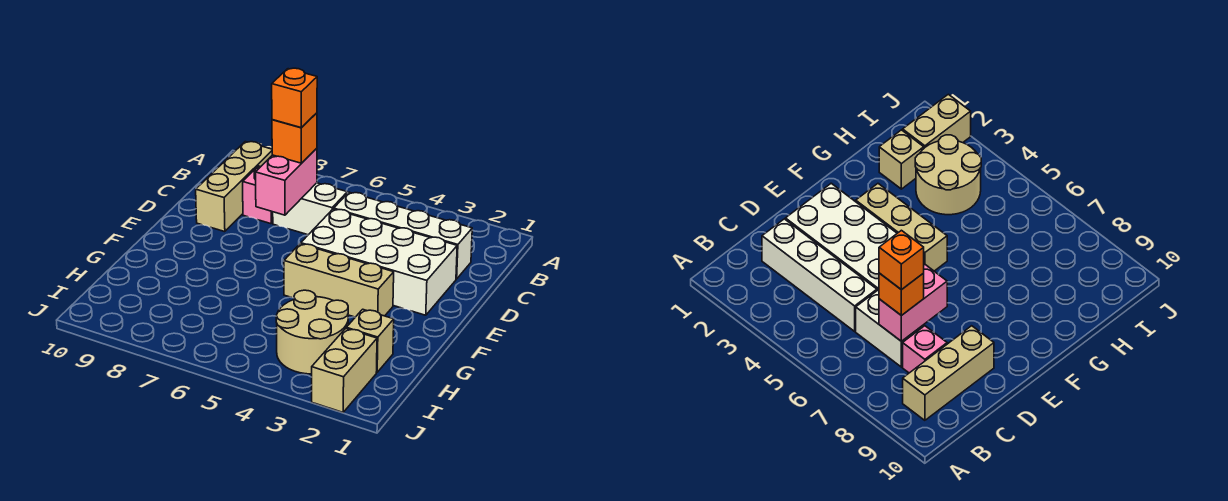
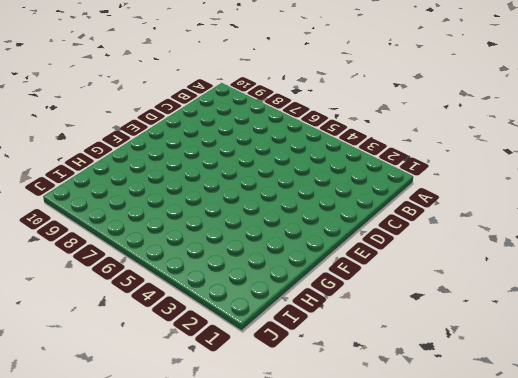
none -> tan 1x3 brick [196,142,272,232]
none -> white 1x4 brick [334,192,472,279]
none -> white 1x2 brick [273,183,347,235]

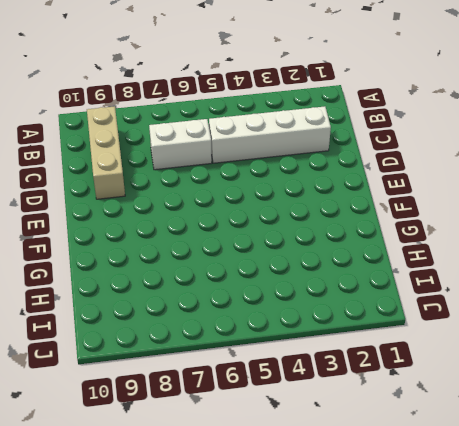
none -> pink 1x1 brick [243,166,273,224]
none -> white 2x4 brick [301,209,457,315]
none -> tan 1x3 brick [284,244,394,317]

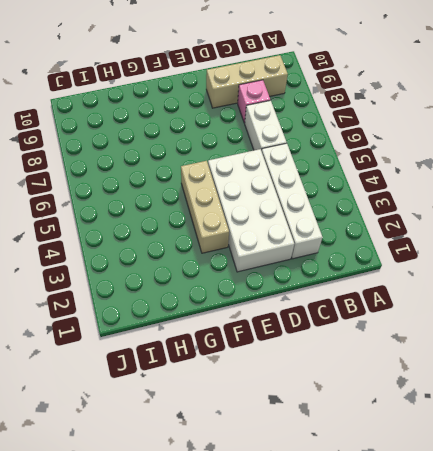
none -> tan 1x1 brick [346,309,394,372]
none -> tan 2x2 round brick [276,290,348,374]
none -> tan 1x2 brick [312,328,377,412]

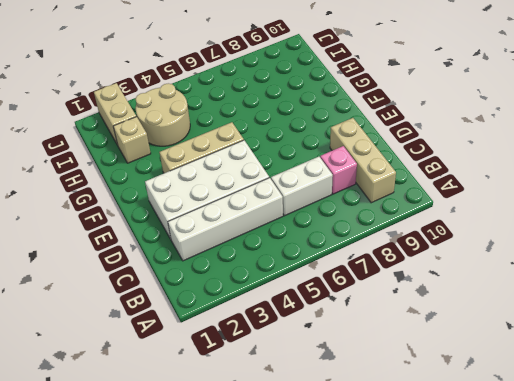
none -> pink 1x2 brick [255,148,317,215]
none -> orange 1x1 brick [272,113,317,163]
none -> orange 1x1 brick [272,68,317,128]

